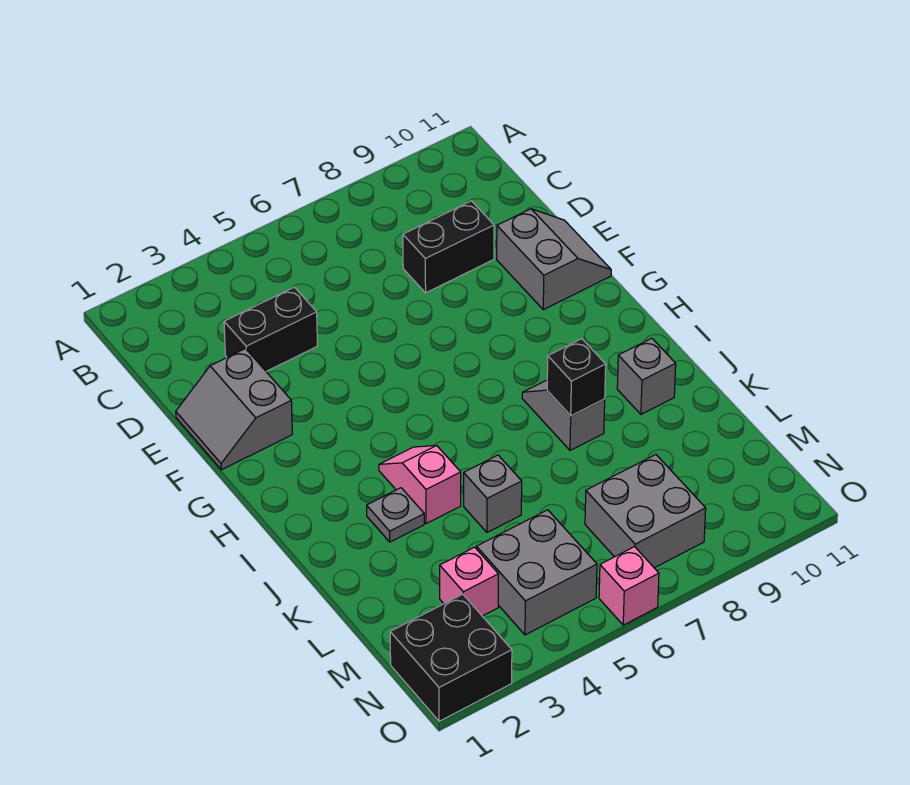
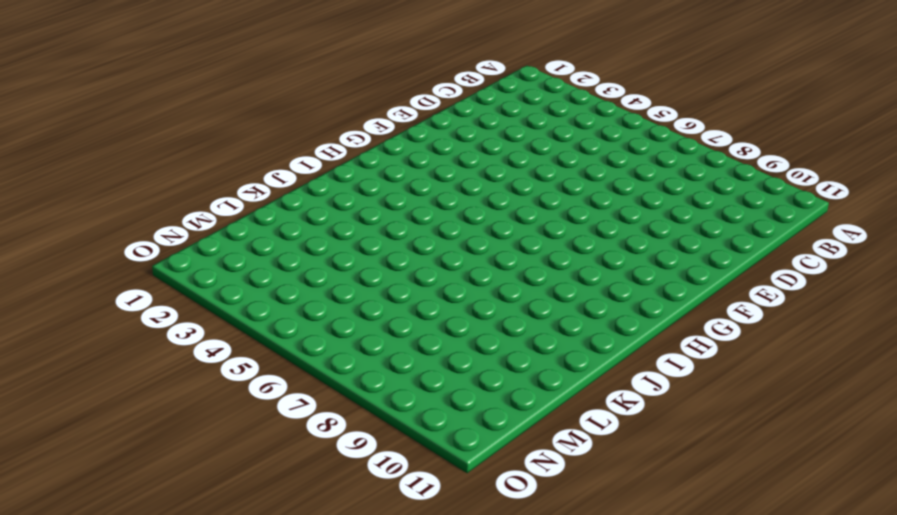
none -> black 1x2 brick [224,287,317,371]
none -> black 1x2 brick [403,201,494,293]
none -> grey 2x2 slope [176,349,292,470]

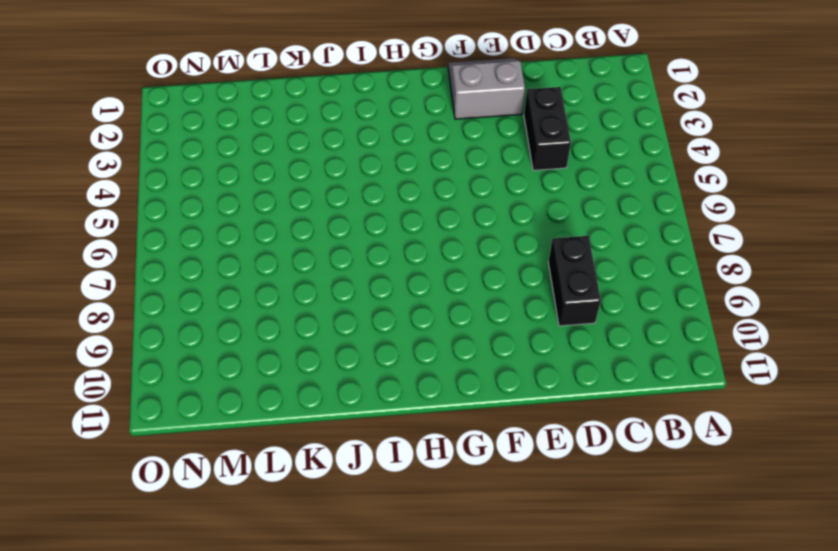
none -> grey 2x2 slope [497,209,611,310]
none -> pink 1x2 slope [379,445,461,524]
none -> grey 1x2 slope [522,380,605,450]

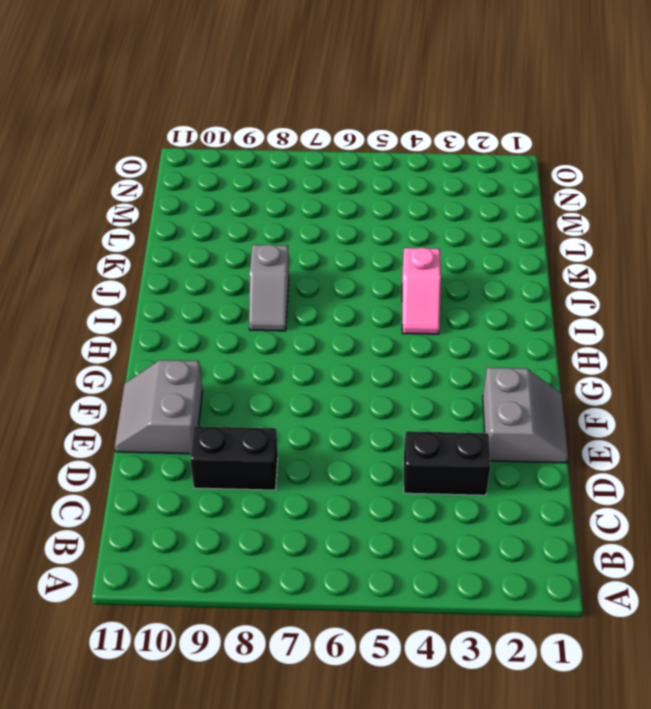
none -> grey 1x1 plate [367,488,424,542]
none -> grey 1x1 brick [617,338,676,414]
none -> grey 1x1 brick [464,455,522,532]

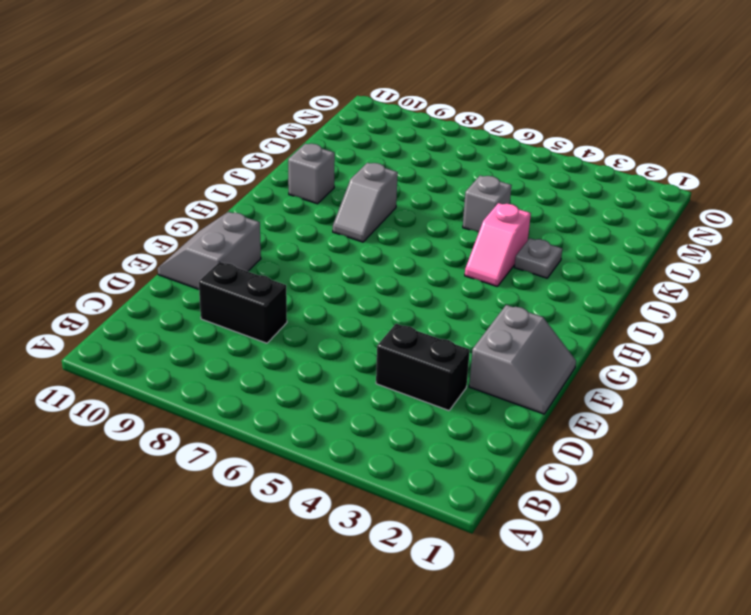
none -> pink 1x1 brick [440,547,498,616]
none -> grey 2x2 brick [476,510,597,635]
none -> grey 2x2 brick [585,455,706,568]

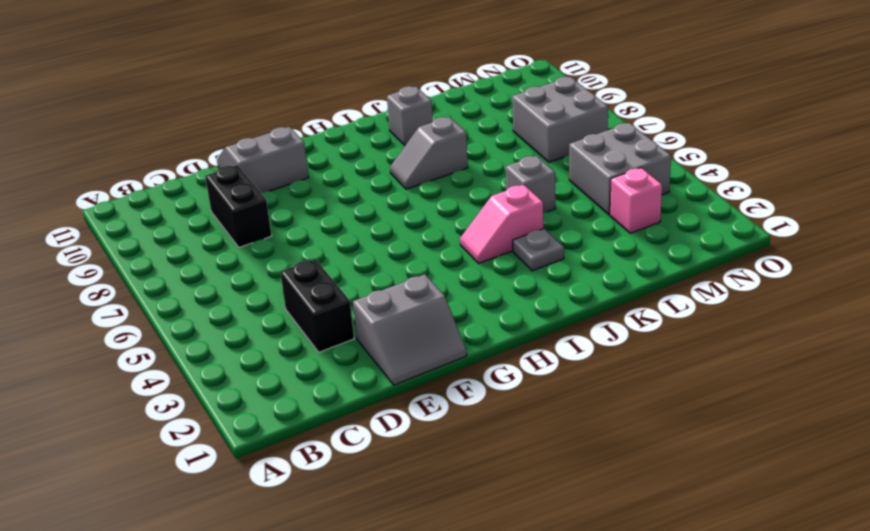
none -> black 2x2 brick [390,594,512,721]
none -> pink 1x1 brick [599,547,659,625]
none -> black 1x1 brick [547,339,606,416]

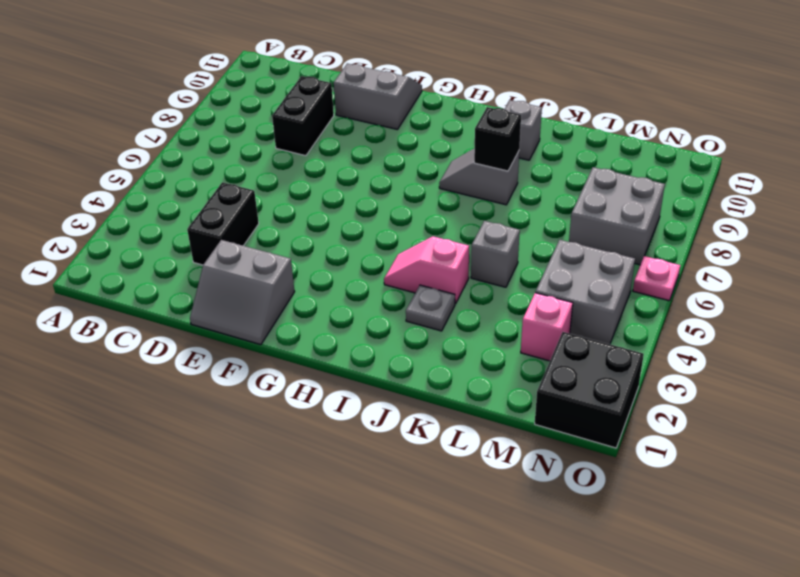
pink 1x1 plate [633,256,680,301] -> pink 1x1 brick [599,547,659,625]

